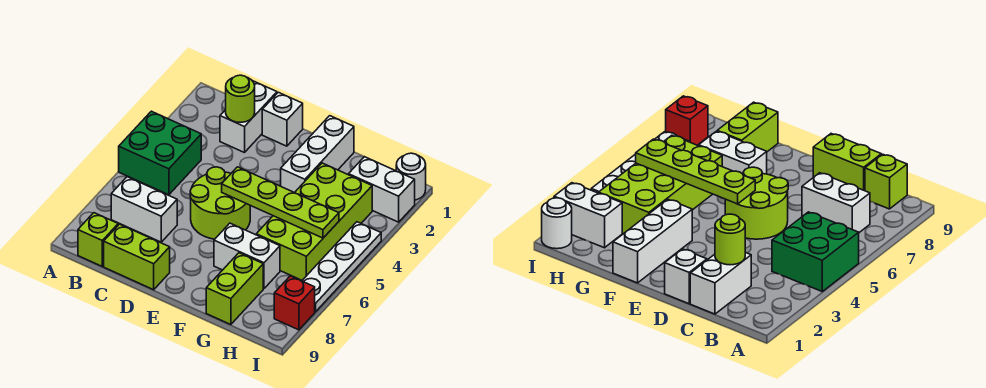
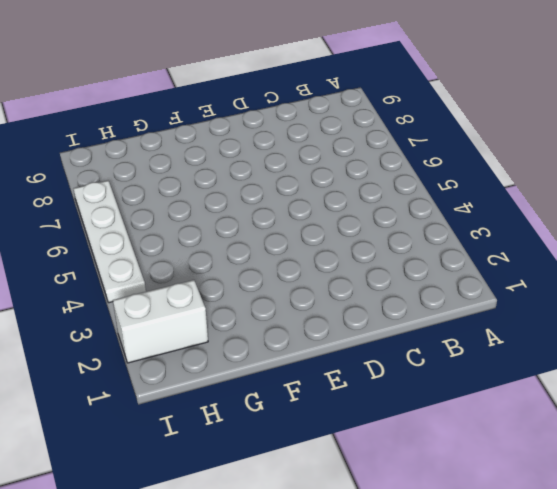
none -> green 2x2 brick [119,111,201,195]
none -> white 1x2 brick [111,177,177,242]
none -> lime 1x1 brick [78,213,118,266]

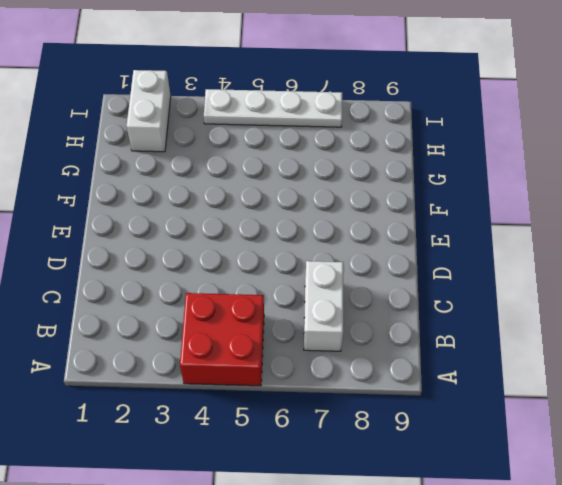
red 2x2 brick [180,293,264,386] -> green 2x2 brick [119,111,201,195]
none -> lime 1x1 brick [78,213,118,266]
none -> white 1x2 brick [220,81,277,153]
none -> lime 1x2 brick [104,224,170,290]

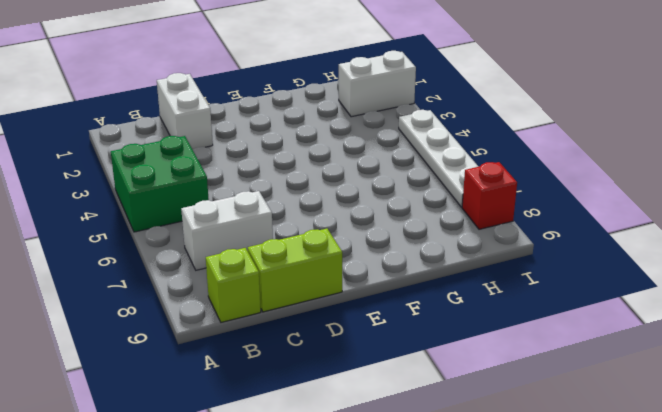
none -> white 1x1 brick [262,92,303,146]
none -> lime 2x2 round brick [190,167,250,239]
none -> white 1x3 brick [281,116,354,193]

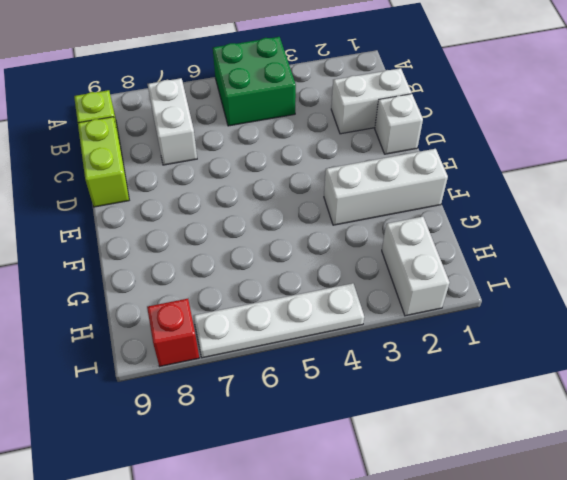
none -> lime 2x2 round brick [190,167,250,239]
none -> white 1x2 brick [214,223,280,289]
none -> lime 2x4 brick [256,163,372,280]

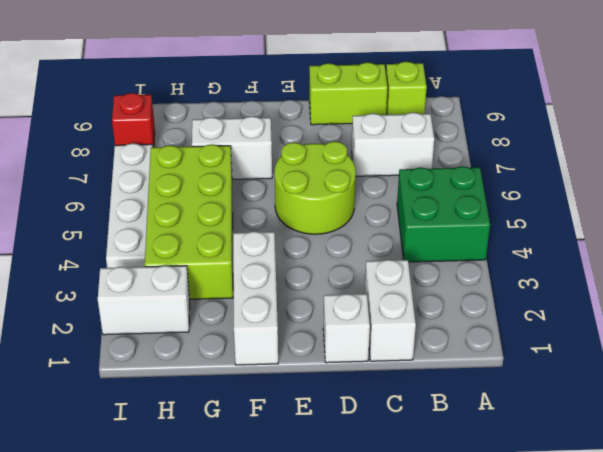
none -> lime 1x2 brick [206,253,263,325]
none -> white 1x1 round brick [396,153,426,200]
none -> lime 1x1 round brick [226,75,255,122]

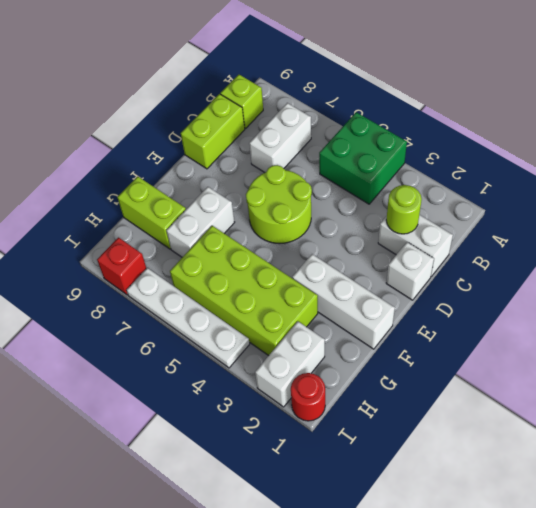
red 1x1 round brick [291,373,325,421] -> white 1x1 round brick [396,153,426,200]
none -> lime 1x4 plate [222,167,339,238]

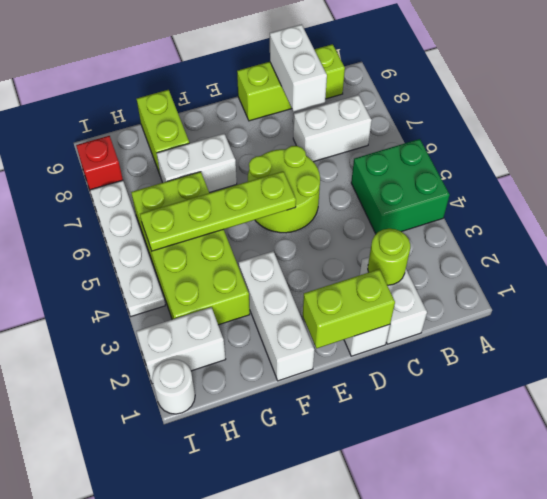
white 1x2 brick [270,24,327,112] -> none
lime 1x2 brick [303,269,395,348] -> none

